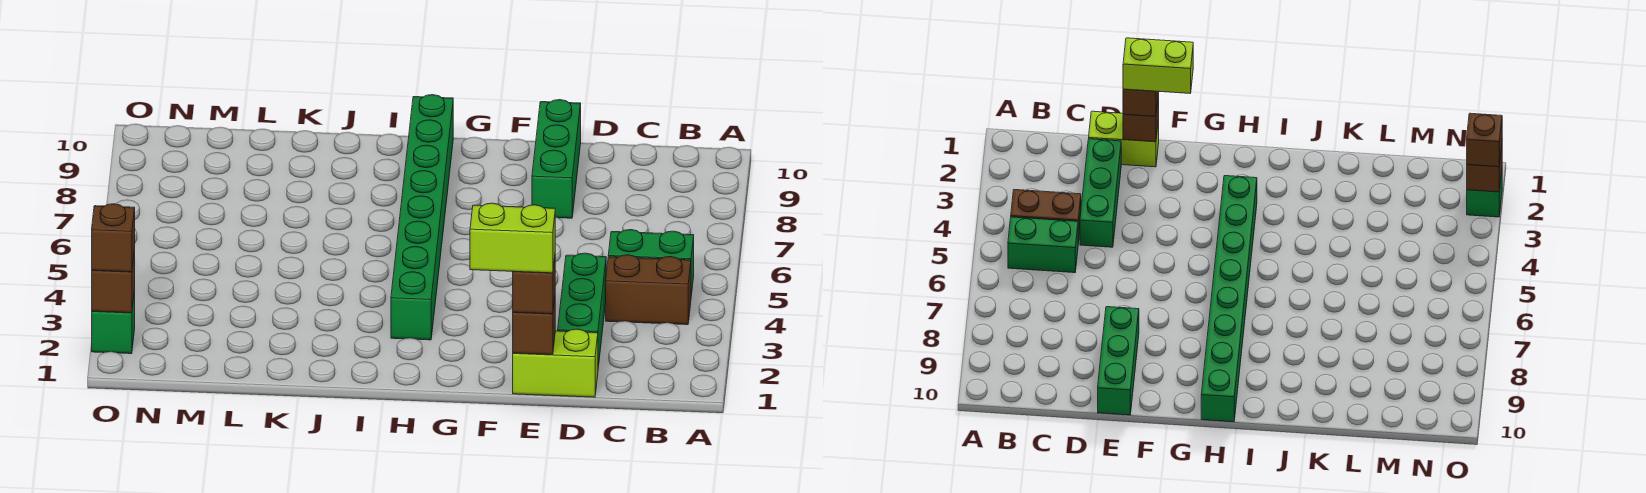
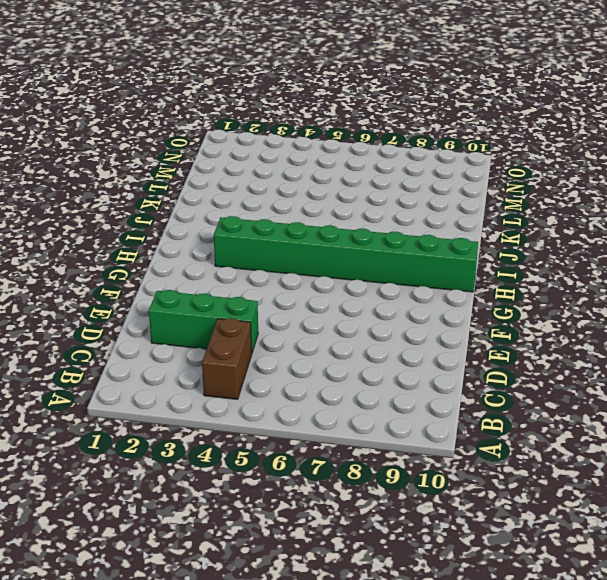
none -> green 1x2 brick [608,230,694,296]
none -> lime 1x2 brick [513,329,598,397]
none -> green 1x3 brick [532,100,581,218]

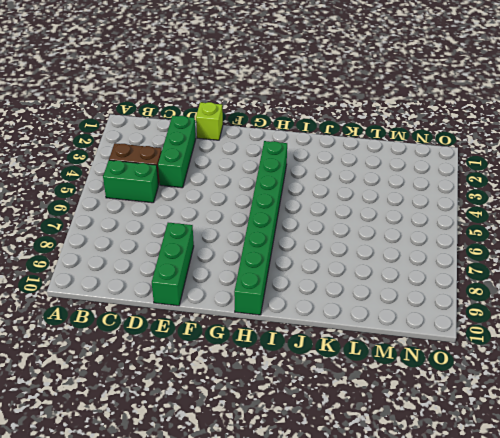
lime 1x1 brick [196,102,223,140] -> lime 1x2 brick [513,329,598,397]
none -> green 1x1 brick [92,290,135,354]
none -> brown 1x1 brick [513,299,555,355]
none -> brown 1x1 brick [92,249,135,313]

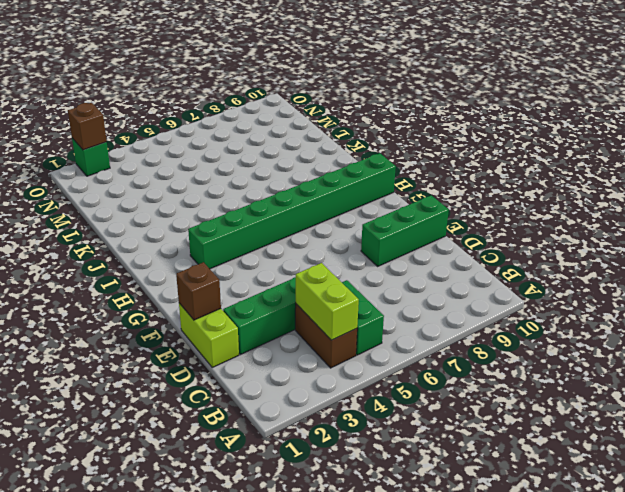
lime 1x2 brick [296,263,359,340] -> lime 1x2 brick moved to [470,203,555,273]
none -> brown 1x1 brick [513,258,555,314]
none -> brown 1x1 brick [92,204,135,272]

